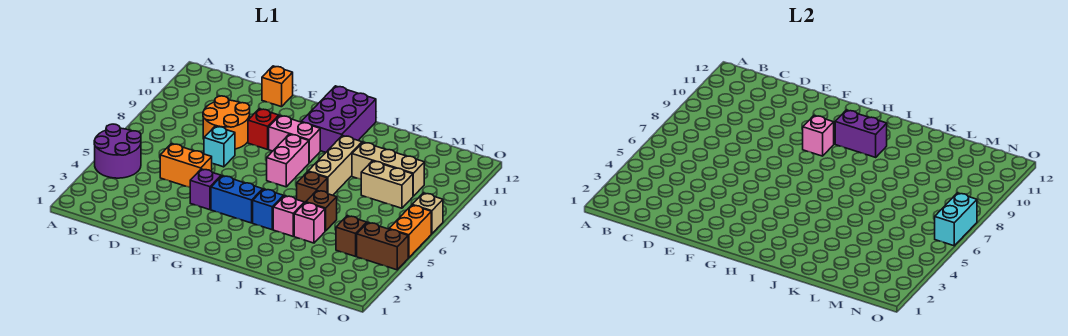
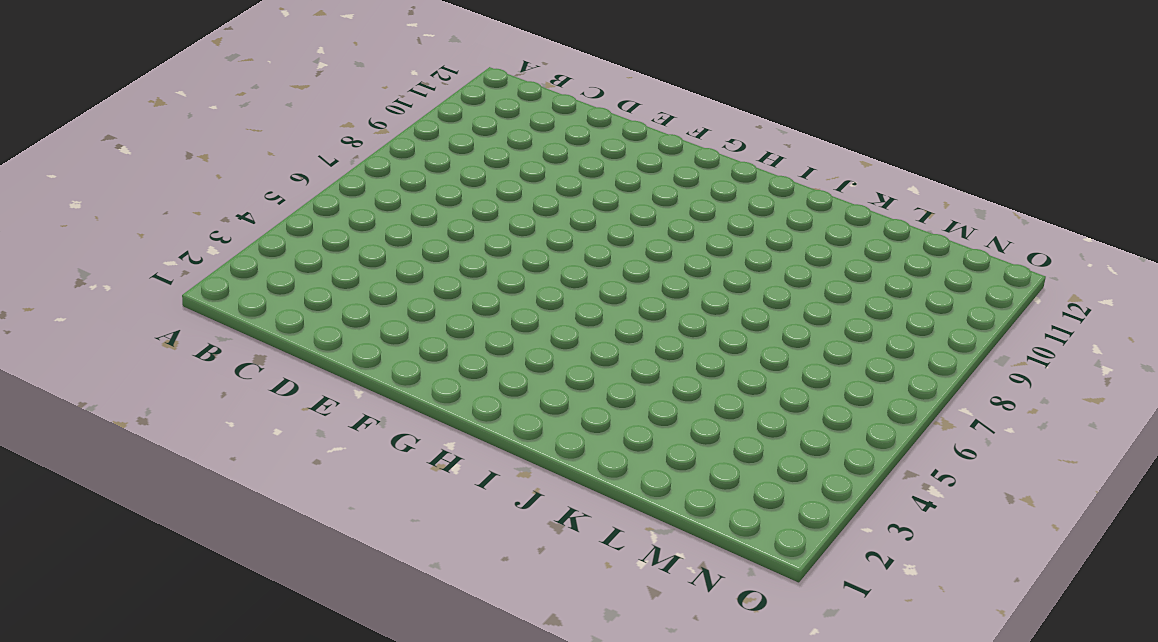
none -> purple 2x2 round brick [94,124,141,178]
none -> orange 1x2 brick [160,144,212,187]
none -> orange 2x2 round brick [203,96,250,149]

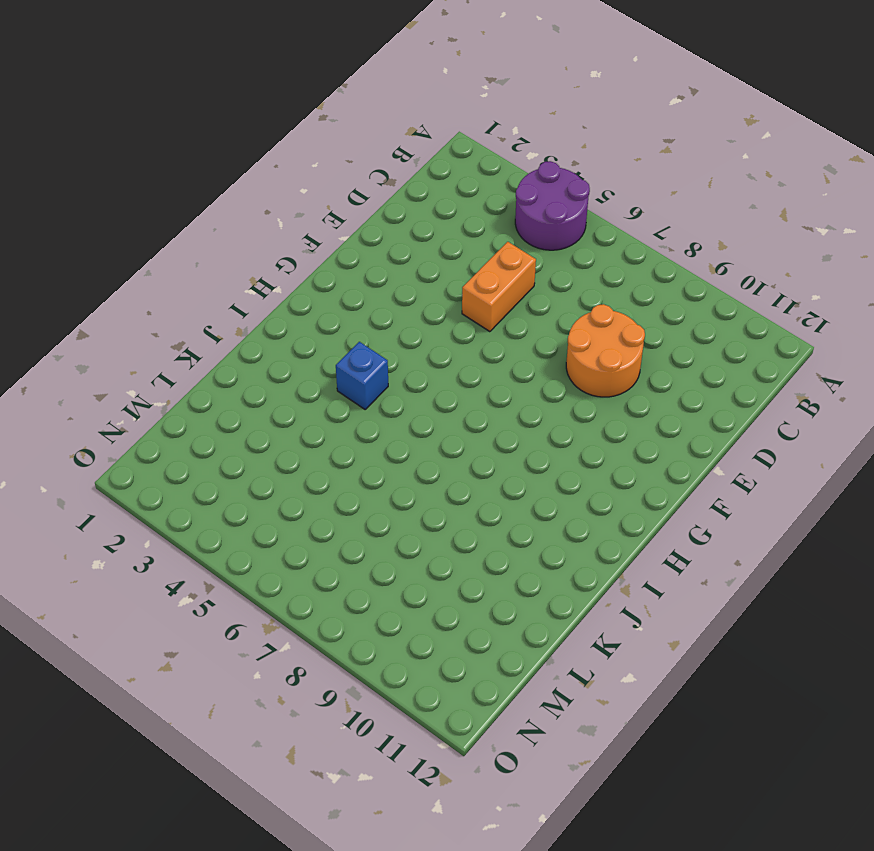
none -> cyan 1x1 brick [204,126,235,167]
none -> orange 1x1 brick [262,66,293,107]
none -> purple 1x1 brick [190,169,221,210]

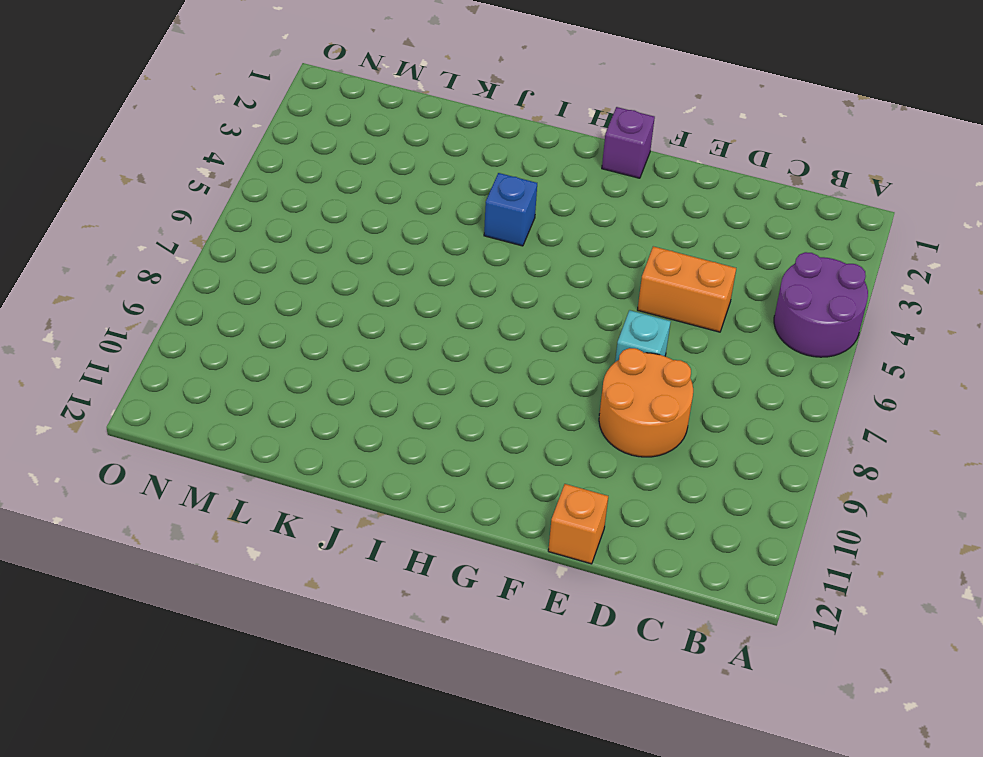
purple 1x1 brick [602,107,655,178] -> purple 1x1 brick moved to [190,169,221,210]
none -> red 1x1 brick [248,109,279,149]
none -> blue 1x2 brick [211,176,263,223]
none -> pink 1x2 brick [269,116,320,163]

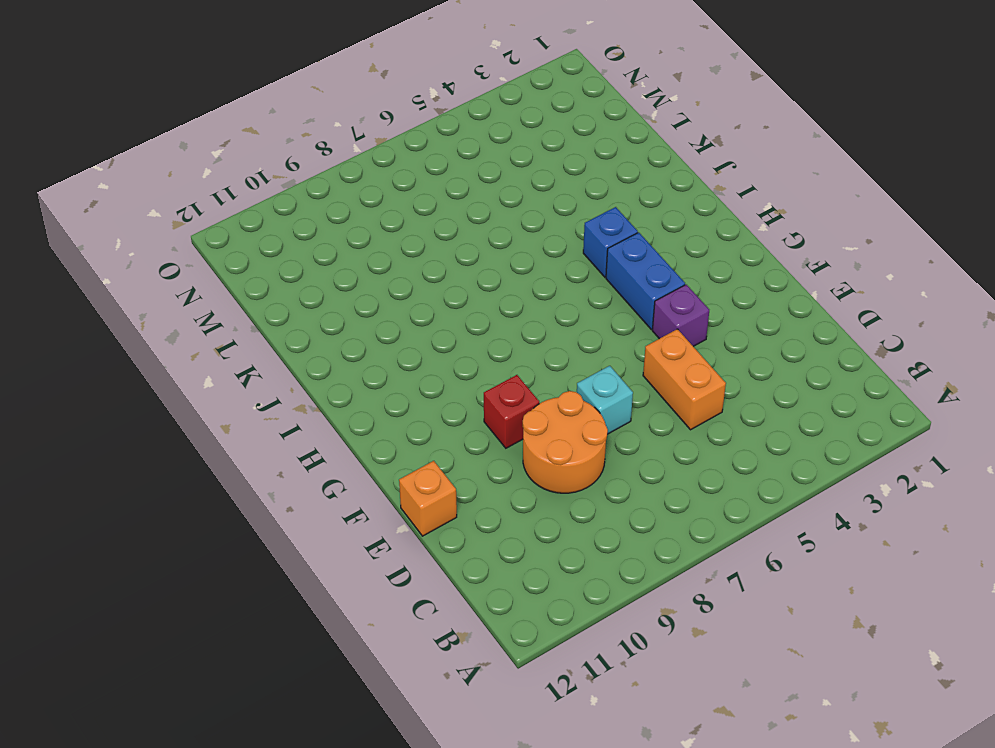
none -> purple 2x2 round brick [94,124,141,178]
none -> pink 1x2 brick [269,116,320,163]
none -> pink 1x2 brick [267,134,309,187]

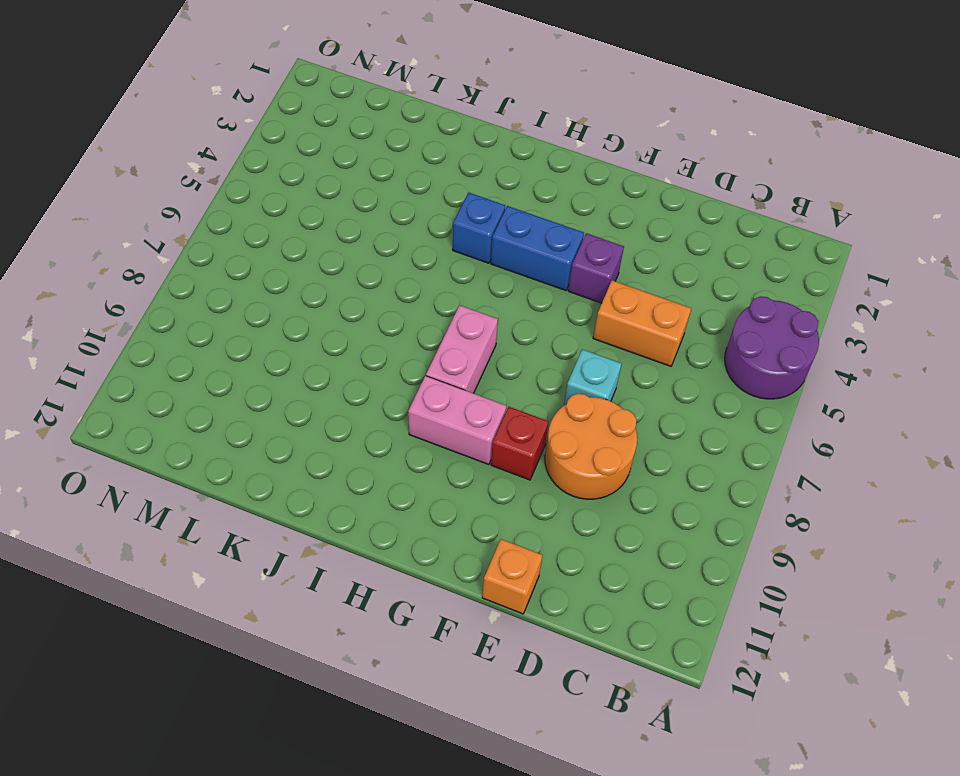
none -> purple 2x3 brick [301,86,376,152]
none -> pink 1x1 brick [273,196,304,236]
none -> brown 1x1 brick [297,172,327,203]

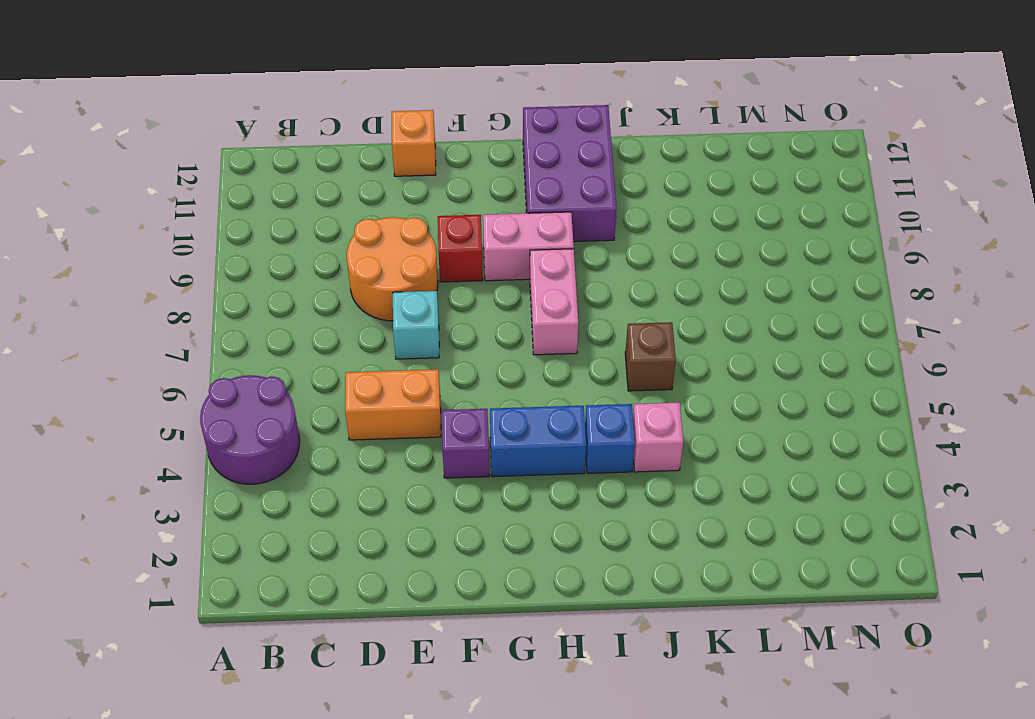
none -> tan 1x3 brick [308,136,362,195]
none -> pink 1x1 brick [294,203,325,243]
none -> brown 1x1 brick [306,191,337,231]

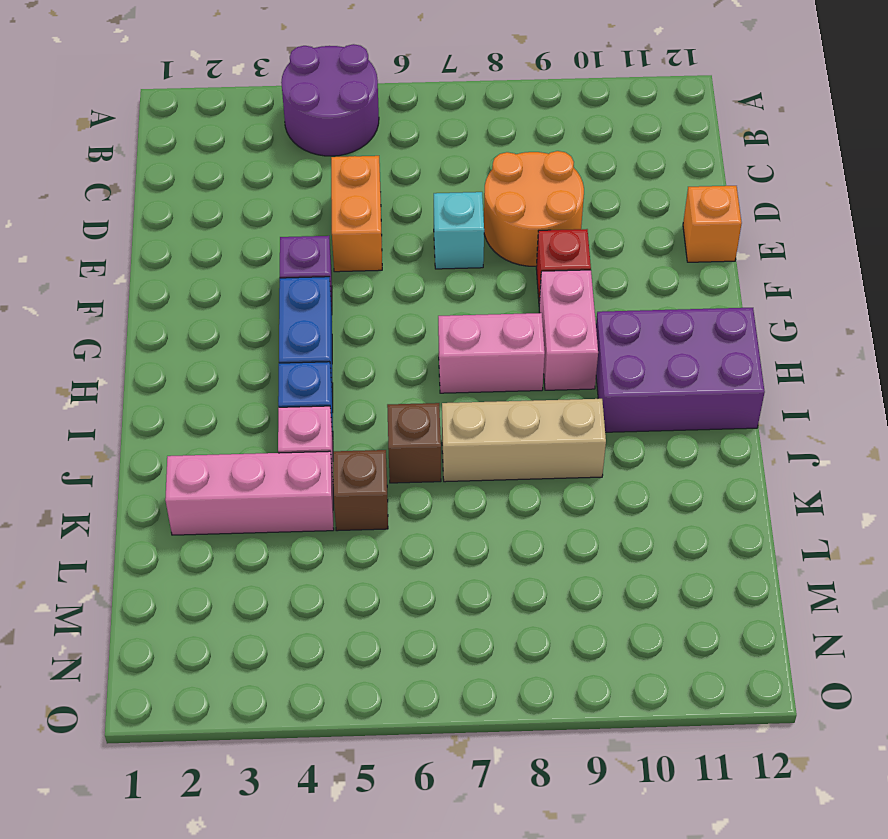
pink 1x3 brick [165,451,334,535] -> pink 1x1 brick [294,203,325,243]
none -> tan 1x3 brick [352,142,424,196]
none -> tan 1x2 brick [361,161,413,208]
none -> brown 1x1 brick [336,216,367,256]

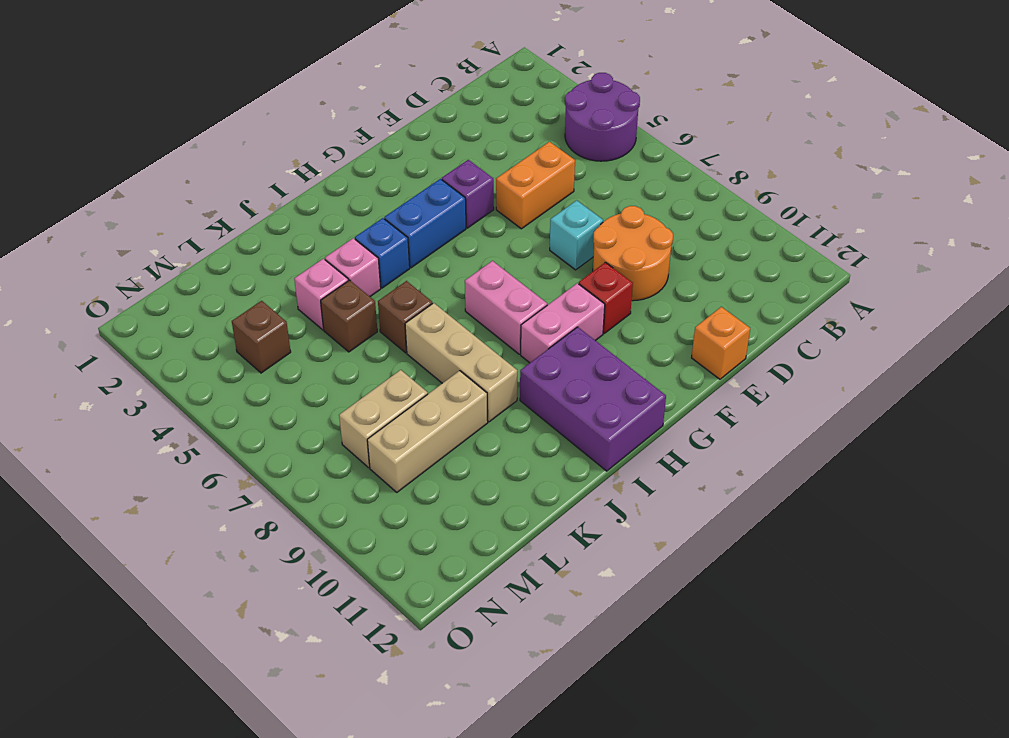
none -> brown 1x2 brick [357,223,408,270]
none -> orange 1x2 brick [389,205,431,258]
none -> tan 1x1 brick [412,193,443,234]

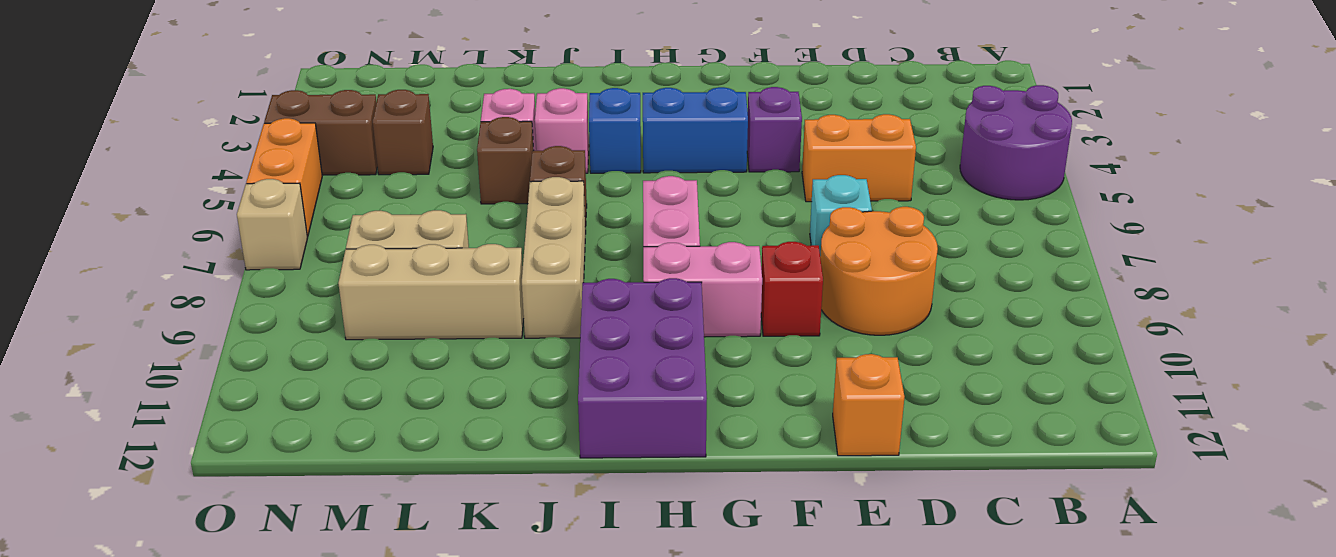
none -> pink 1x1 brick [803,116,834,156]
none -> purple 1x2 brick [835,110,887,157]
none -> cyan 1x2 brick [935,193,977,246]

